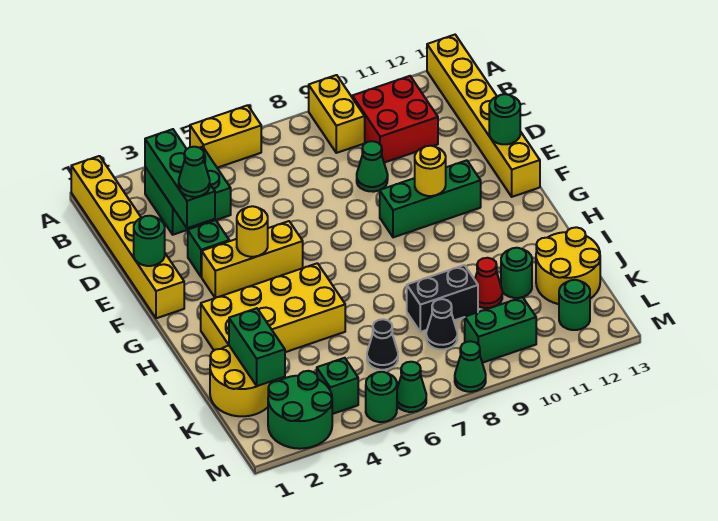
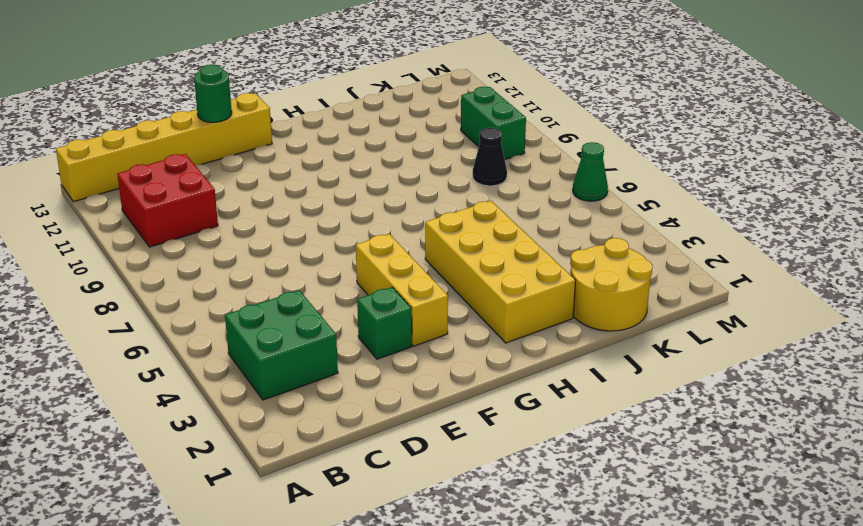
none -> yellow 1x6 brick [71,156,184,318]
none -> yellow 1x2 brick [190,105,261,168]
none -> yellow 1x2 brick [309,75,365,153]
none -> green 1x1 cone [357,141,388,192]

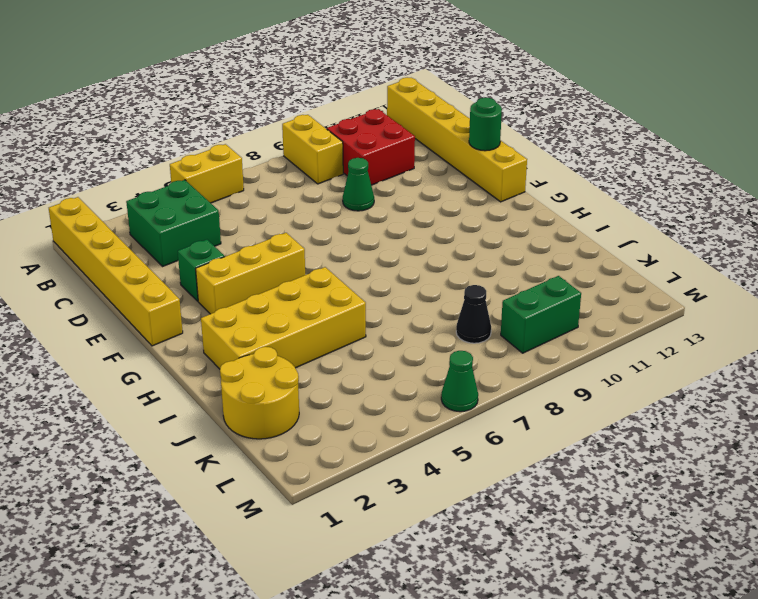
none -> green 1x3 brick [380,160,481,237]
none -> black 1x2 brick [407,265,478,332]
none -> red 1x1 cone [475,258,502,308]
none -> green 1x1 round brick [501,248,532,298]

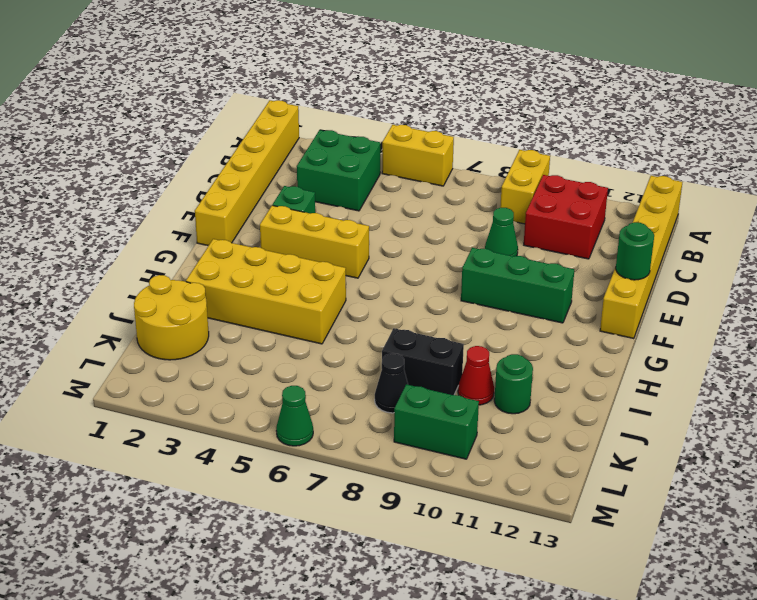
none -> yellow 2x2 round brick [536,227,600,304]
none -> black 1x1 cone [367,319,398,370]
none -> green 2x2 round brick [268,371,332,449]
none -> green 1x1 brick [317,358,358,414]

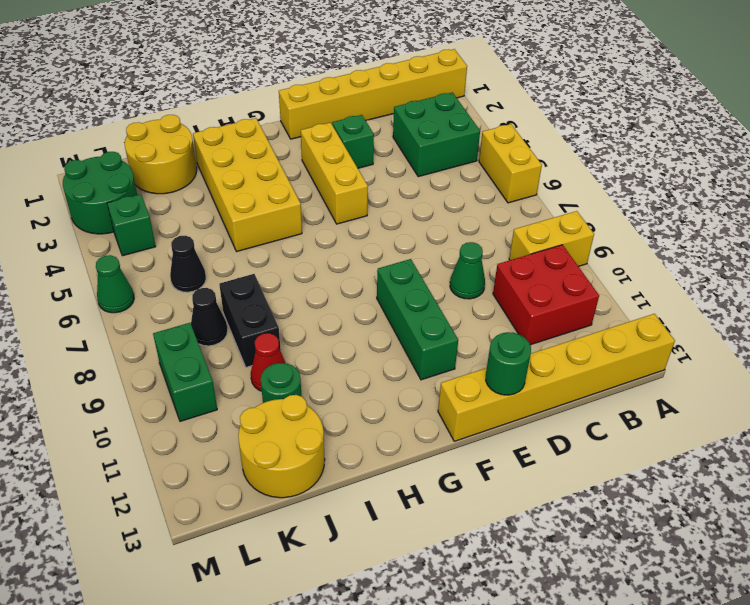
none -> green 1x1 round brick [559,280,590,330]
none -> green 1x1 round brick [366,372,397,422]
none -> green 1x1 cone [455,341,486,392]
none -> green 1x3 brick [145,129,215,228]

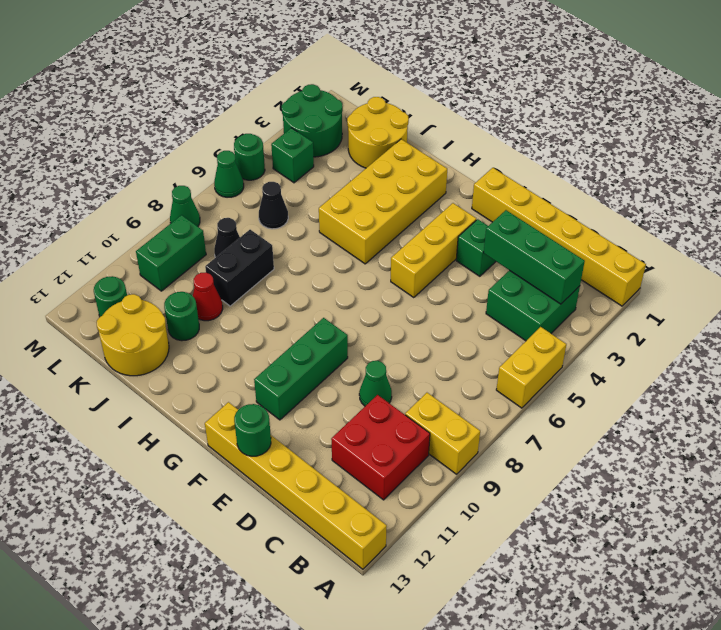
none -> green 1x1 round brick [134,216,165,266]
none -> yellow 1x1 round brick [237,206,268,257]
none -> yellow 1x1 round brick [415,146,446,196]
none -> green 1x2 brick [229,308,285,386]

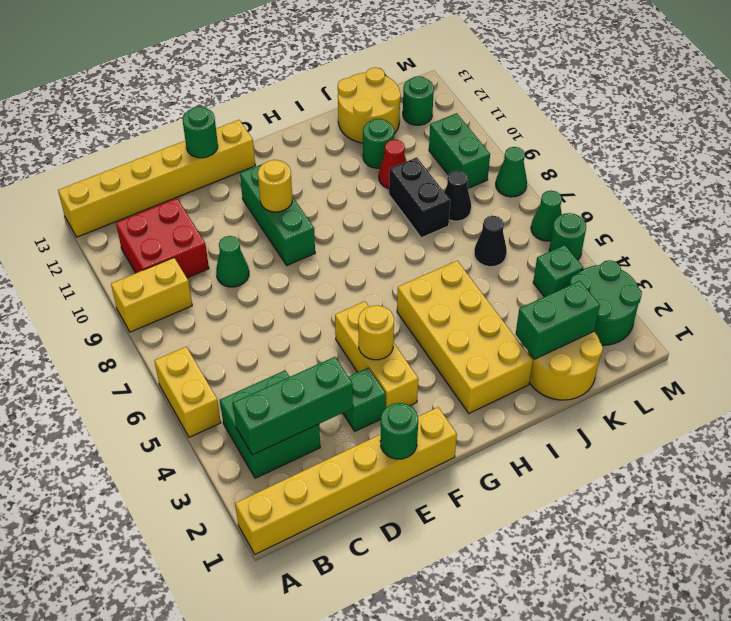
none -> green 1x1 cone [179,147,210,197]

